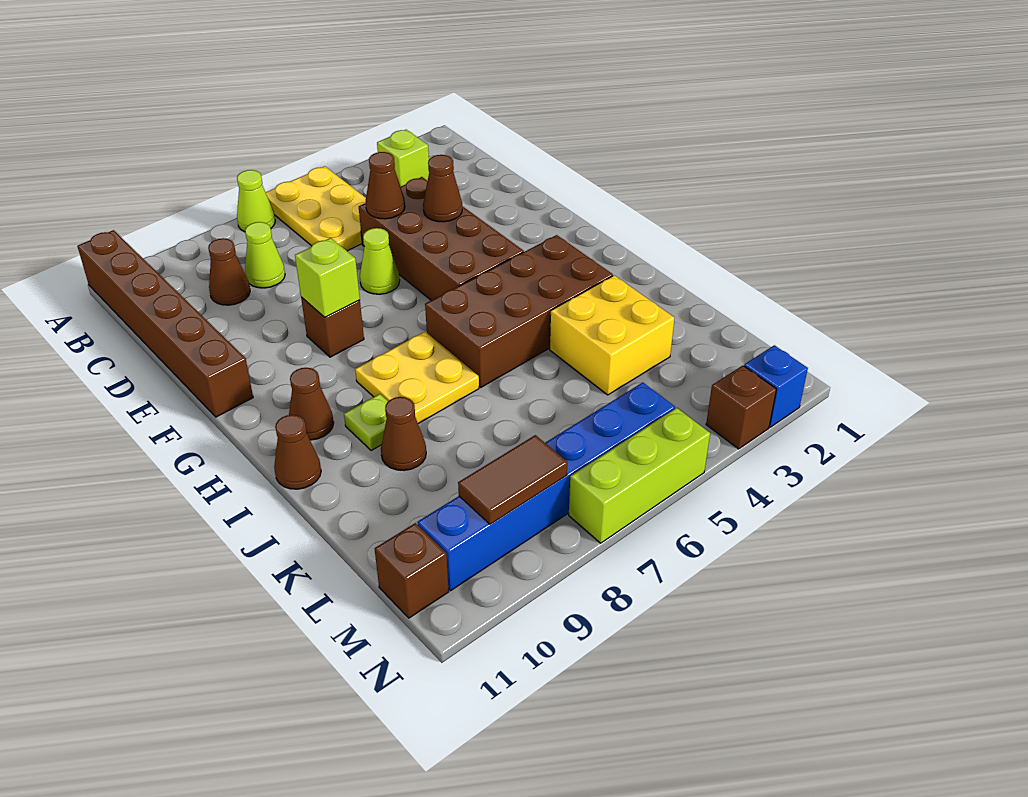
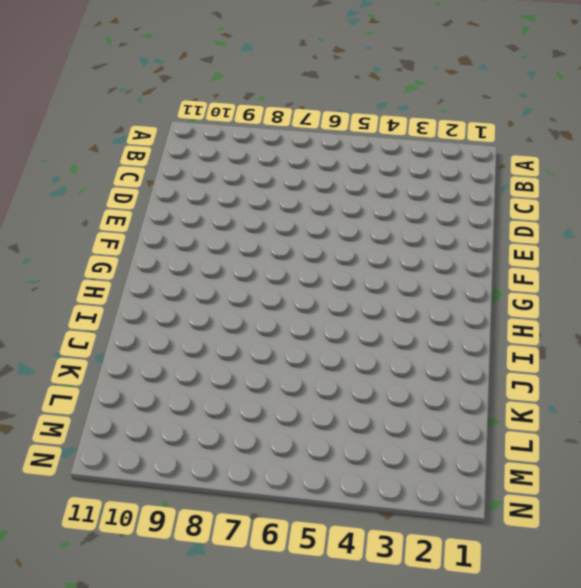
none -> yellow 2x3 plate [266,166,366,251]
none -> lime 1x1 cone [237,170,275,232]
none -> brown 1x6 brick [77,230,253,417]

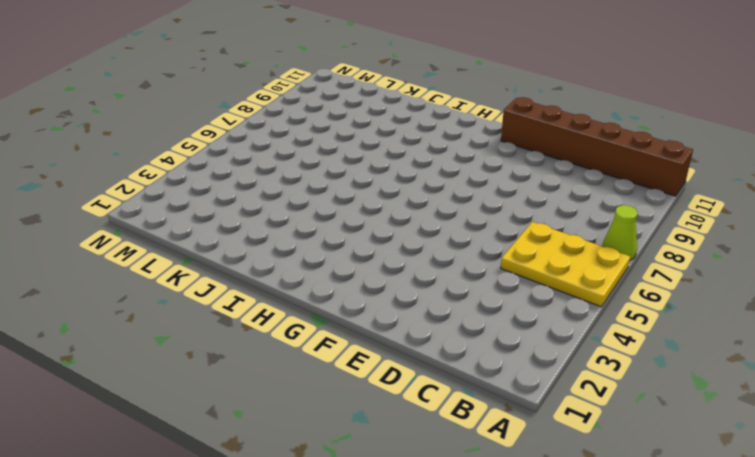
none -> lime 1x1 brick [377,130,429,186]
none -> lime 1x1 cone [245,222,285,288]
none -> brown 1x1 cone [208,238,250,305]

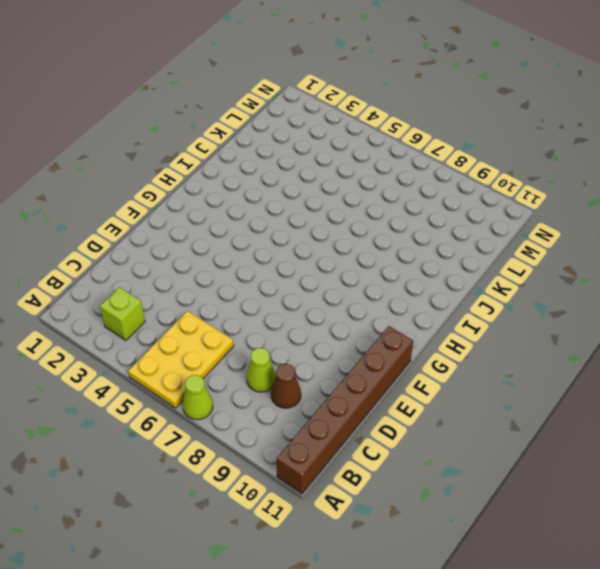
none -> brown 2x4 brick [359,177,524,300]
none -> lime 1x1 cone [360,228,400,294]
none -> brown 1x1 brick [301,297,364,357]

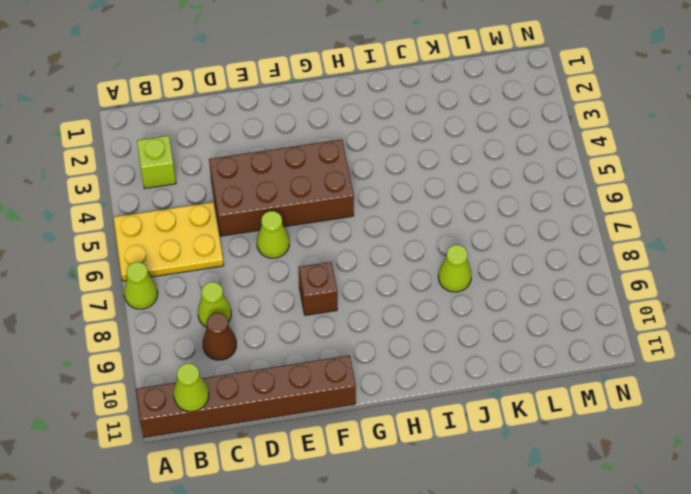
lime 1x1 cone [174,363,209,411] -> none
lime 1x1 cone [438,245,471,292] -> none
none -> brown 2x4 brick [425,235,613,387]
none -> yellow 2x2 plate [355,332,479,424]
none -> brown 1x1 cone [289,368,334,440]

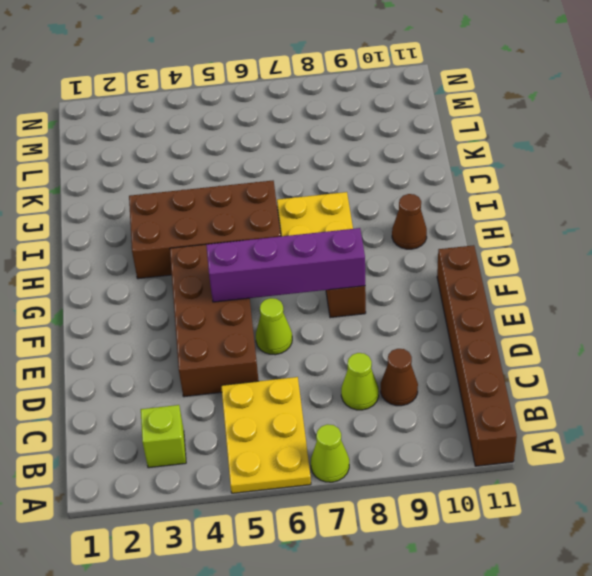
purple 1x4 brick [206,228,365,302] -> lime 1x1 brick [295,238,360,317]
none -> lime 1x1 plate [344,394,388,451]
none -> brown 1x1 cone [274,415,321,489]
none -> yellow 2x2 brick [550,275,674,395]

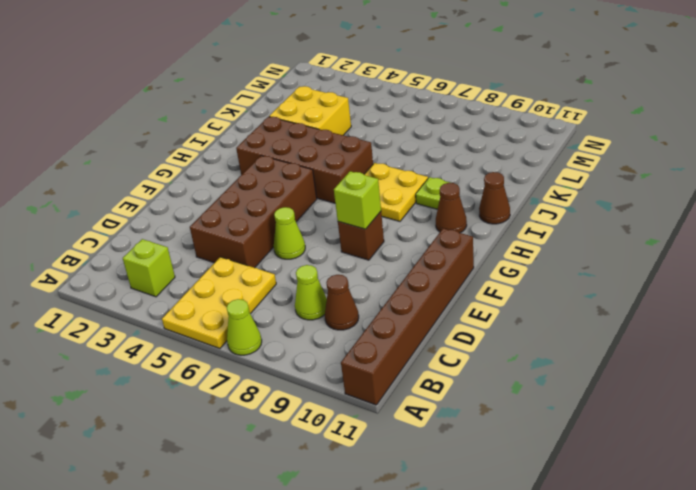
none -> brown 1x1 cone [381,397,426,470]
none -> blue 1x6 brick [417,382,675,591]
none -> brown 1x1 brick [375,523,449,618]

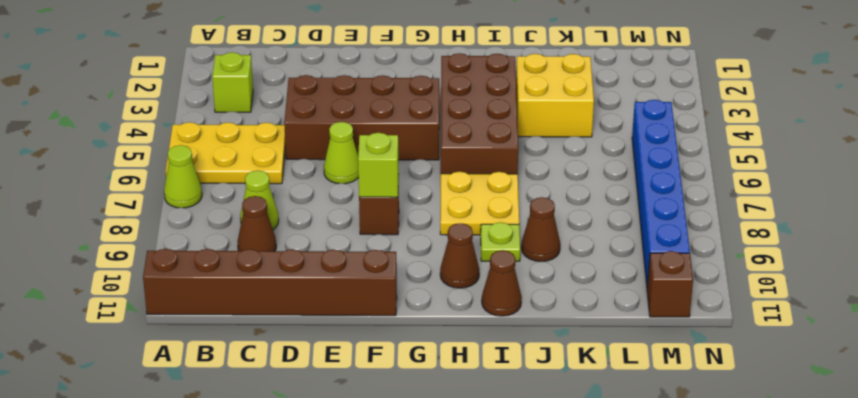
none -> blue 1x1 brick [744,345,808,427]
none -> brown 1x1 brick [706,366,776,449]
none -> lime 1x3 brick [569,408,710,543]

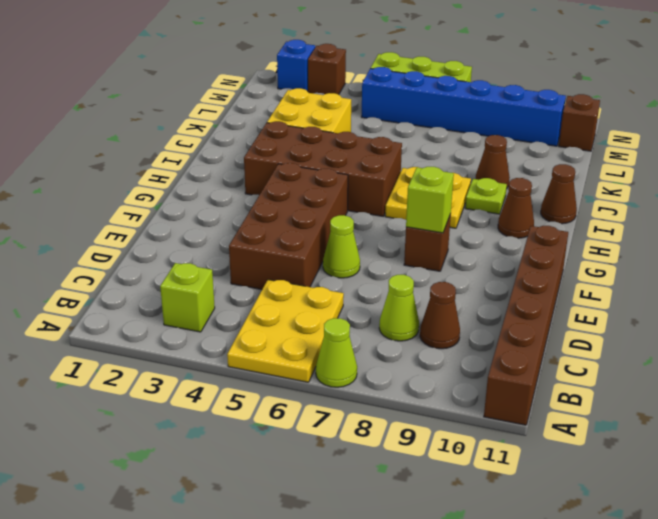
none -> brown 1x1 cone [366,152,405,219]
none -> brown 1x1 cone [423,155,462,222]
none -> brown 1x2 tile [458,435,567,524]

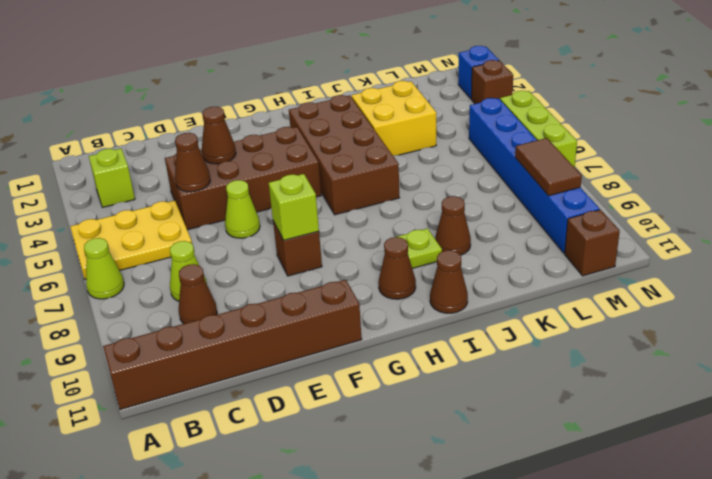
none -> yellow 2x2 plate [355,332,479,424]

